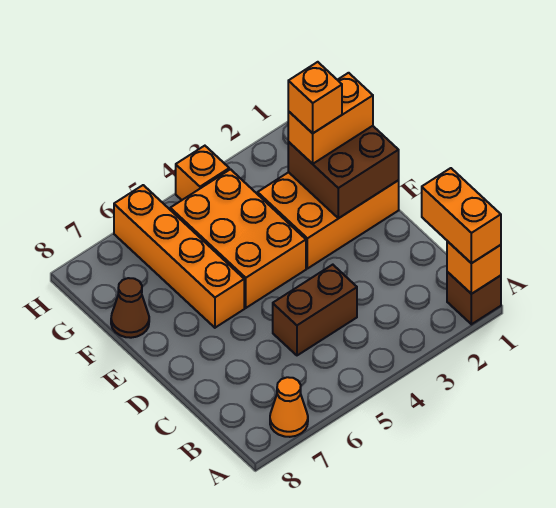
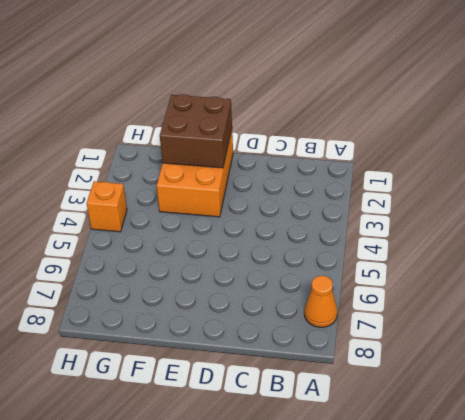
none -> brown 1x1 brick [447,272,501,324]
none -> brown 1x2 brick [273,265,357,355]
none -> orange 2x3 brick [170,169,306,308]

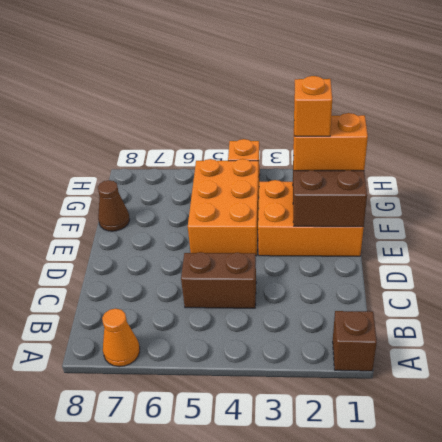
none -> orange 1x4 brick [114,185,244,328]
none -> orange 1x1 brick [447,241,501,294]
none -> orange 1x2 brick [422,168,501,263]

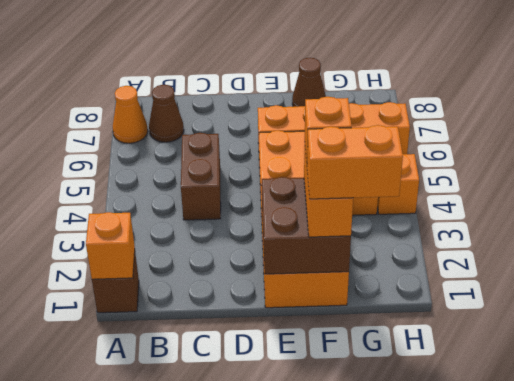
brown 1x1 cone [149,85,184,142] -> none
orange 1x2 brick [307,125,403,199] -> orange 1x2 brick moved to [422,168,501,263]

